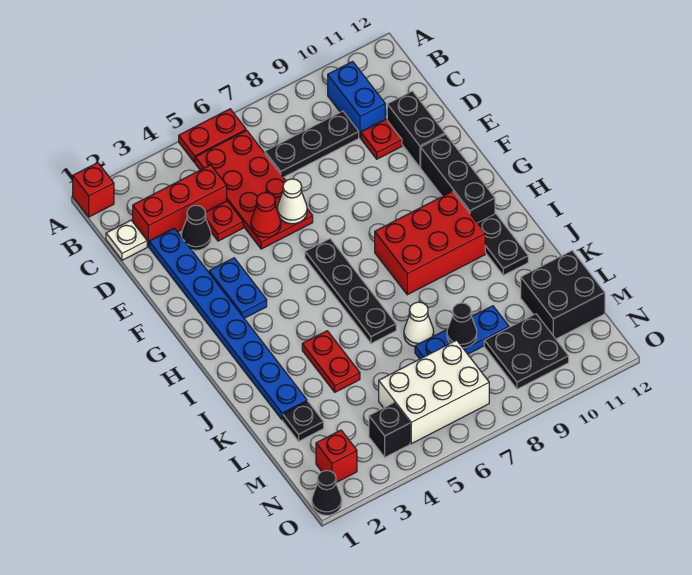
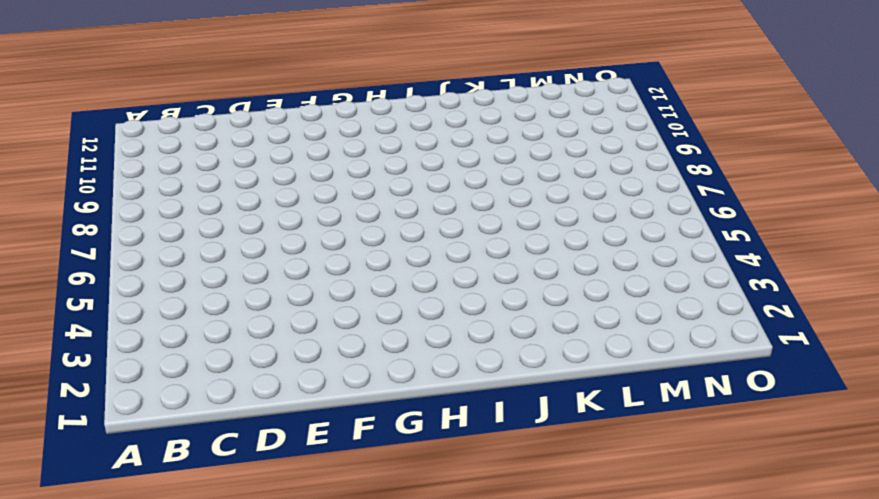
none -> red 1x1 brick [73,163,114,217]
none -> red 1x2 plate [179,109,246,163]
none -> red 2x4 plate [195,130,313,249]
none -> blue 1x2 brick [328,61,385,138]

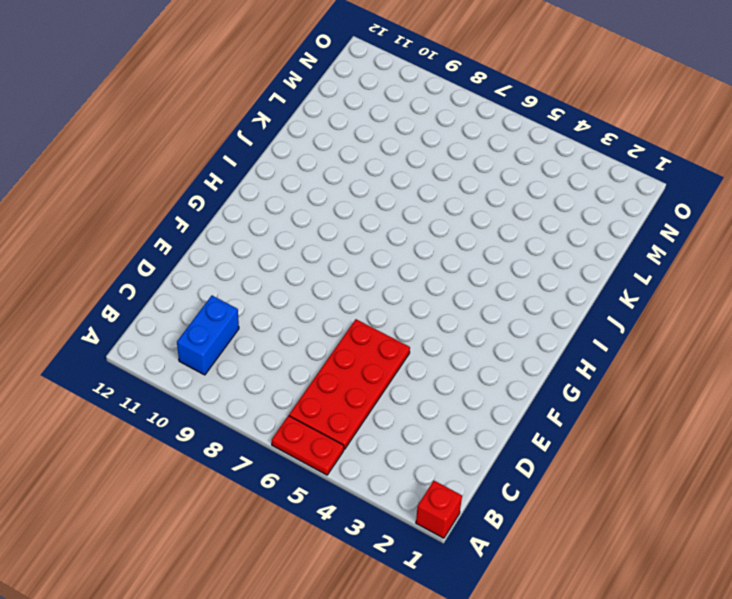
none -> white 1x1 plate [106,220,147,260]
none -> red 1x3 brick [133,165,227,247]
none -> black 1x3 plate [265,111,359,177]
none -> blue 1x8 plate [149,228,307,420]

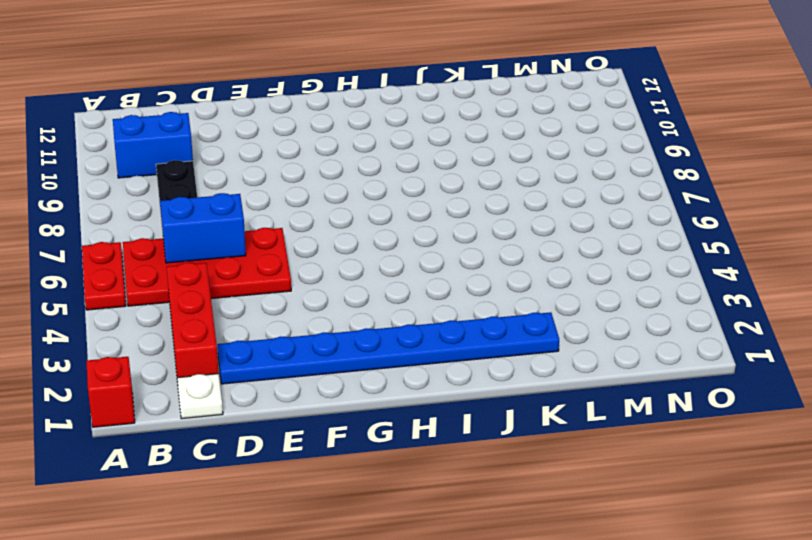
blue 1x2 brick [160,193,246,263] -> none
none -> black 1x1 cone [181,205,211,250]
none -> red 1x1 plate [205,201,243,241]
none -> red 1x1 plate [361,119,402,159]
none -> black 1x2 brick [387,91,445,167]

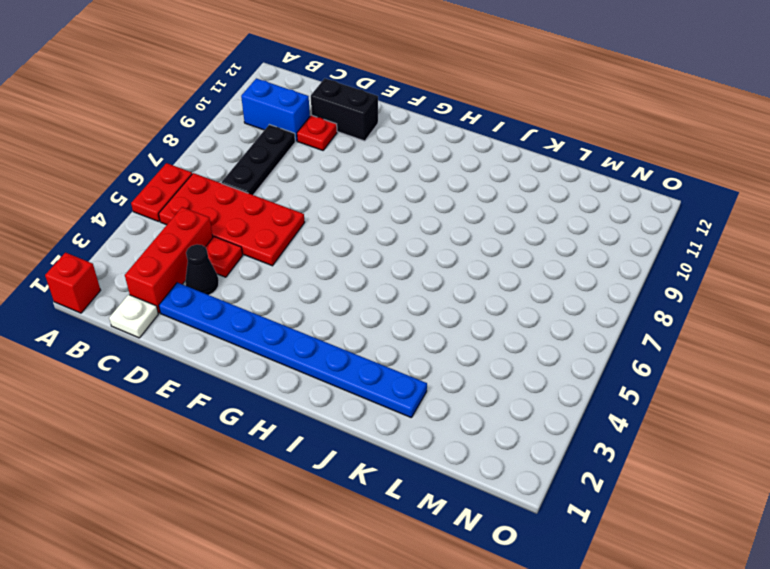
none -> blue 1x2 plate [209,258,267,318]
none -> black 1x3 brick [421,134,495,223]
none -> black 1x4 plate [305,239,396,344]
none -> red 2x3 brick [375,191,485,295]

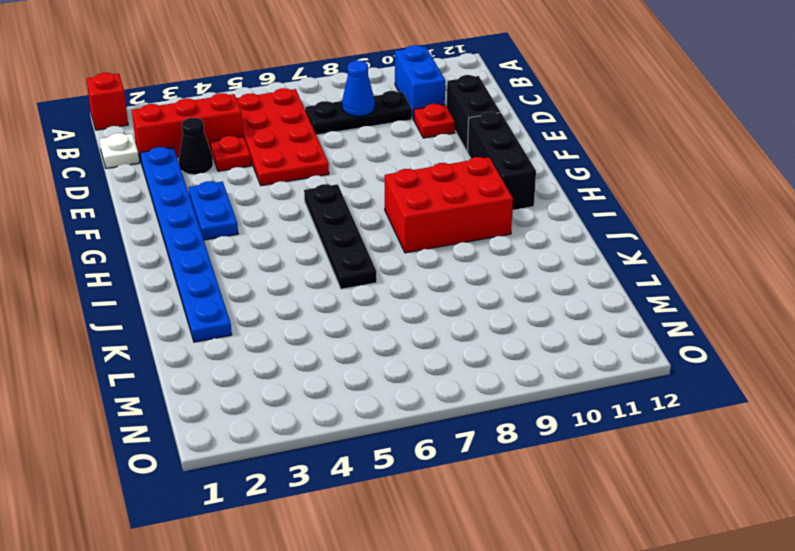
blue 1x1 cone [342,61,375,116] -> none
none -> red 1x2 plate [179,109,246,163]
none -> black 1x2 plate [478,214,528,275]
none -> red 1x2 plate [302,331,360,392]
none -> white 1x1 cone [404,302,434,347]

